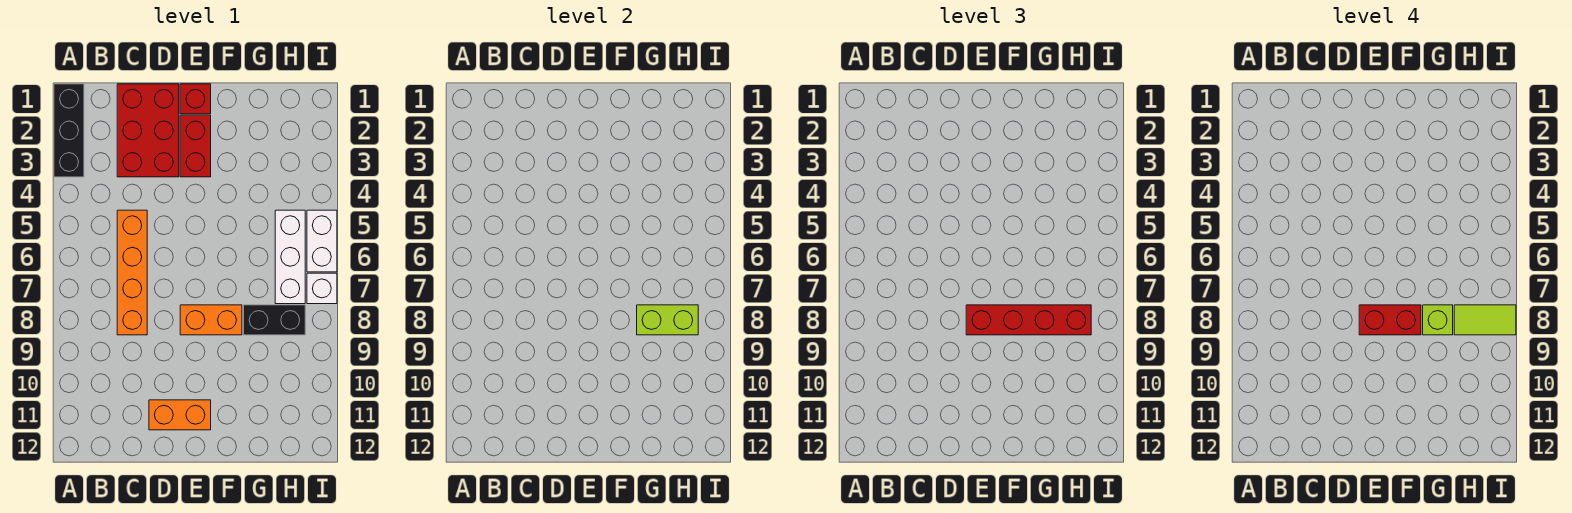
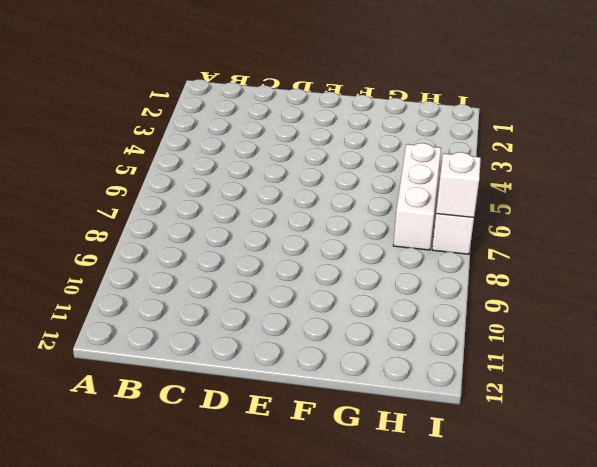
white 1x1 brick [436,152,481,218] -> none
none -> black 1x3 brick [54,84,84,177]
none -> red 2x3 brick [117,84,179,177]
none -> orange 1x4 brick [117,210,147,335]

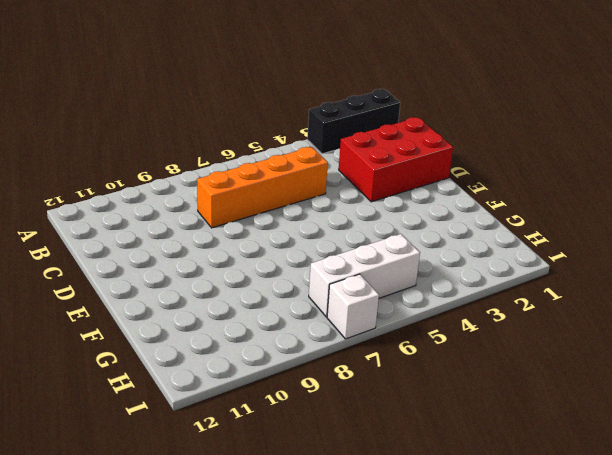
none -> orange 1x2 brick [149,400,211,430]
none -> red 1x1 brick [180,84,211,114]
none -> red 1x2 brick [180,115,211,177]

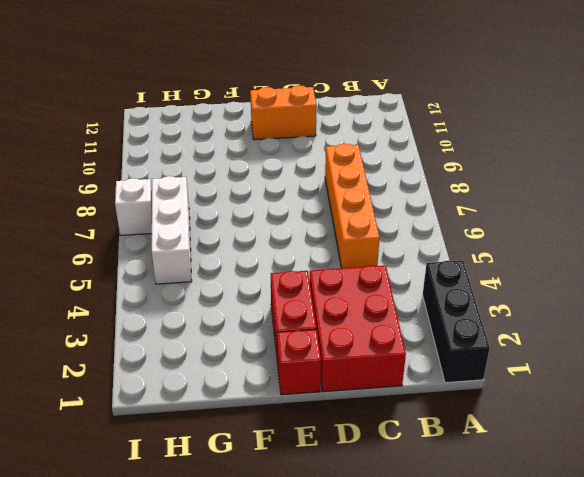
none -> orange 1x2 brick [180,305,242,335]
none -> black 1x2 brick [244,305,305,335]
none -> white 1x2 brick [307,210,337,272]

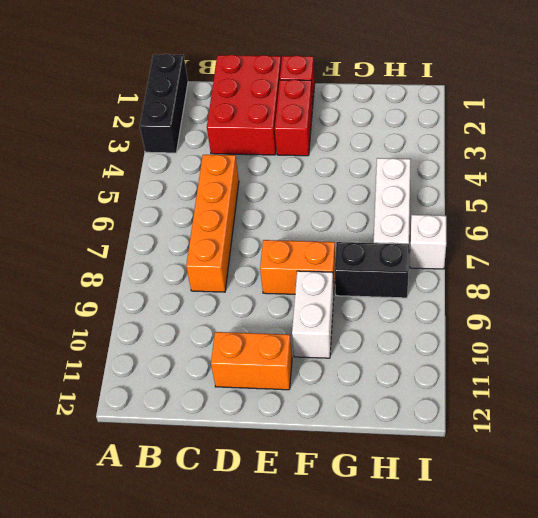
white 1x2 brick [292,271,334,358] -> white 1x2 brick moved to [307,210,337,272]
none -> lime 1x2 brick [637,305,698,335]
none -> red 1x4 brick [966,305,1091,335]
none -> red 1x2 brick [1359,305,1421,335]

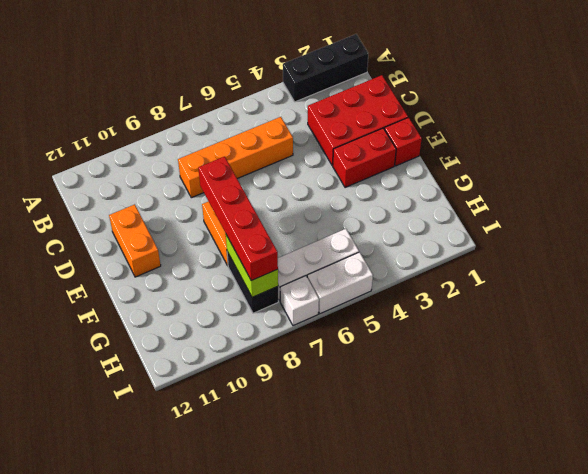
none -> red 1x2 brick [1359,305,1421,335]
none -> lime 1x1 brick [1423,305,1453,335]
none -> lime 1x2 tile [1454,305,1516,335]

